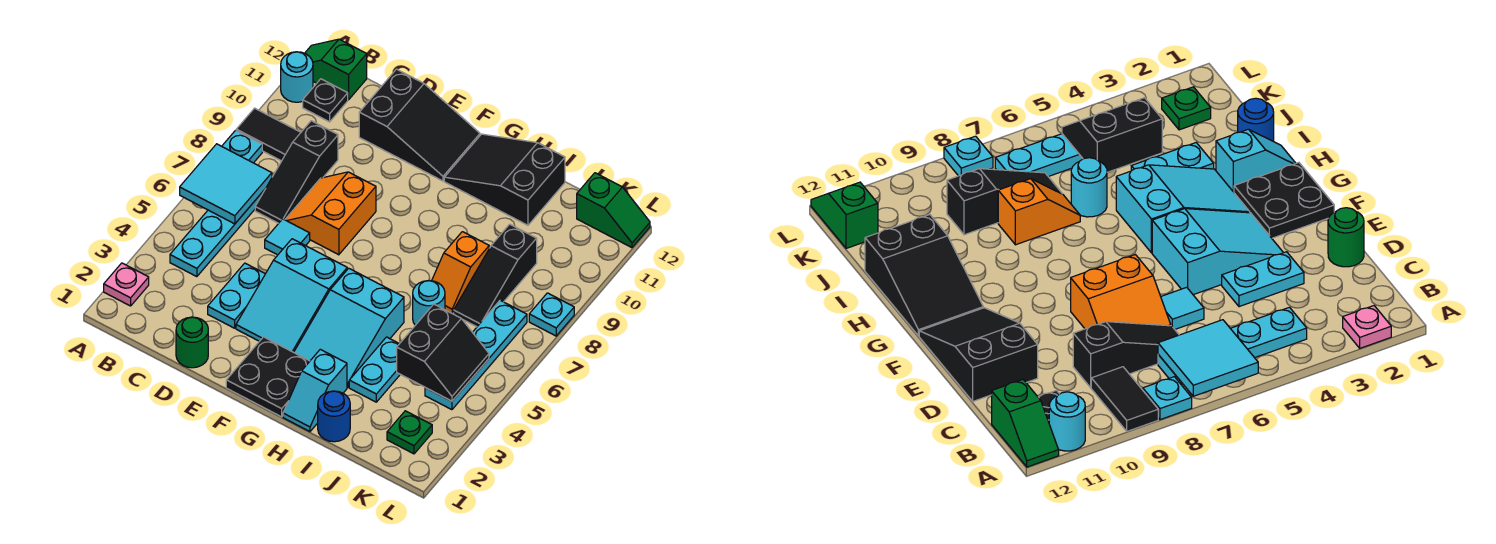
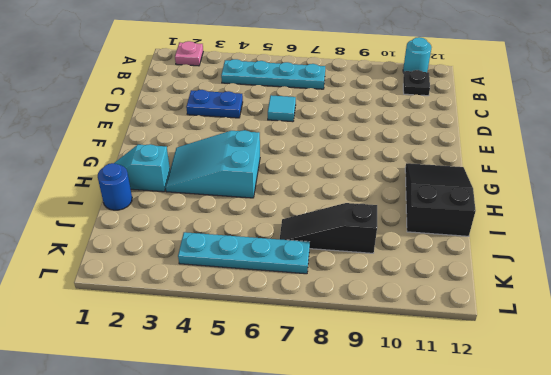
blue 1x2 plate [186,90,243,118] -> cyan 1x2 plate [208,263,265,328]
none -> cyan 1x1 plate [222,130,262,163]
none -> black 1x2 tile [236,108,301,161]
none -> green 1x2 slope [305,39,367,100]

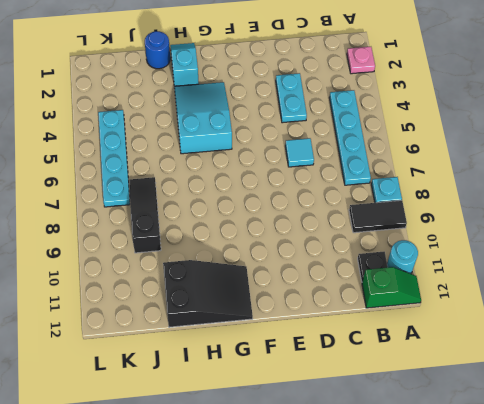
none -> black 1x3 slope [255,121,338,223]
none -> green 1x1 round brick [176,317,208,368]
none -> orange 2x2 slope [285,172,376,255]

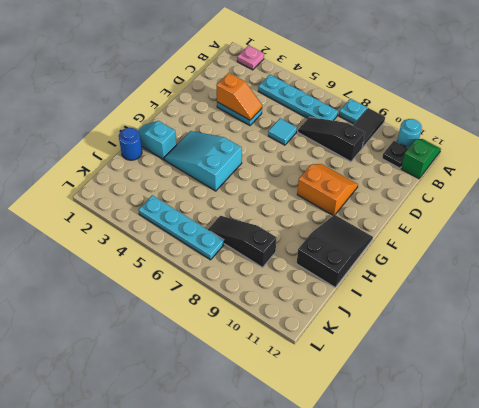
orange 1x2 slope [216,73,262,120] -> orange 1x2 slope turned to [432,232,489,314]
orange 2x2 slope [297,164,358,216] -> orange 2x2 slope moved to [285,172,376,255]
none -> green 1x1 round brick [176,317,208,368]
none -> black 2x3 slope [359,69,480,181]
none -> cyan 2x3 slope [236,239,347,352]

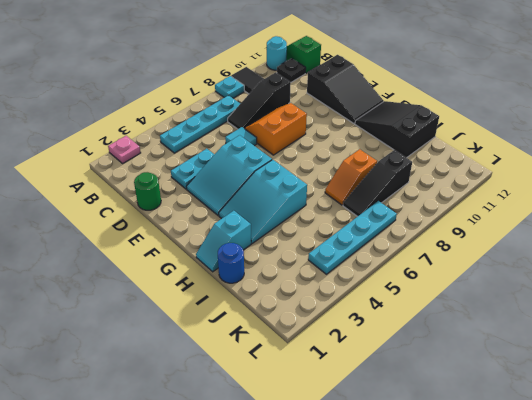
none -> black 2x2 plate [226,337,310,417]
none -> cyan 1x2 plate [349,337,400,402]
none -> cyan 1x1 round brick [413,281,445,325]

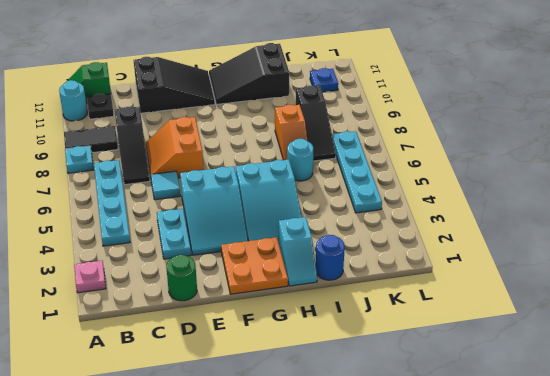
orange 2x2 plate [221,237,288,294] -> black 2x2 plate [226,337,310,417]
blue 1x1 plate [310,68,338,92] -> none
none -> cyan 1x2 plate [349,337,400,402]
none -> green 1x1 plate [387,411,432,454]
none -> green 1x2 slope [577,173,650,248]

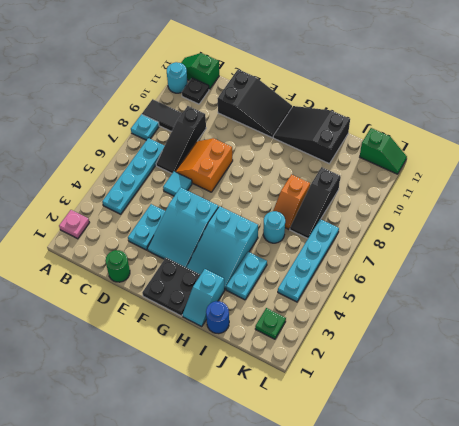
none -> cyan 1x1 plate [529,293,574,336]
none -> cyan 2x2 tile [180,144,272,224]
none -> black 2x2 slope [397,304,489,401]

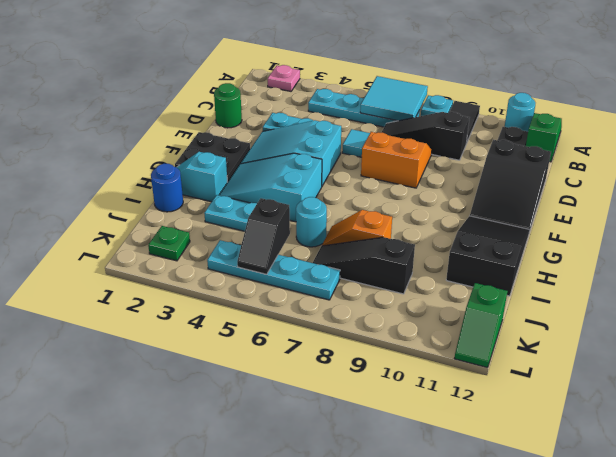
black 1x2 slope [237,198,290,274] -> black 2x2 slope [397,304,489,401]
none -> cyan 1x1 plate [529,293,574,336]

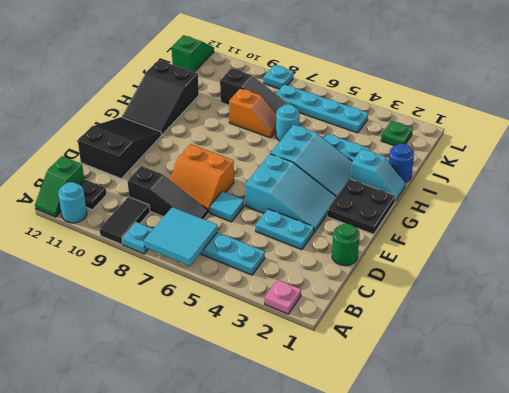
none -> black 2x2 slope [397,304,489,401]

